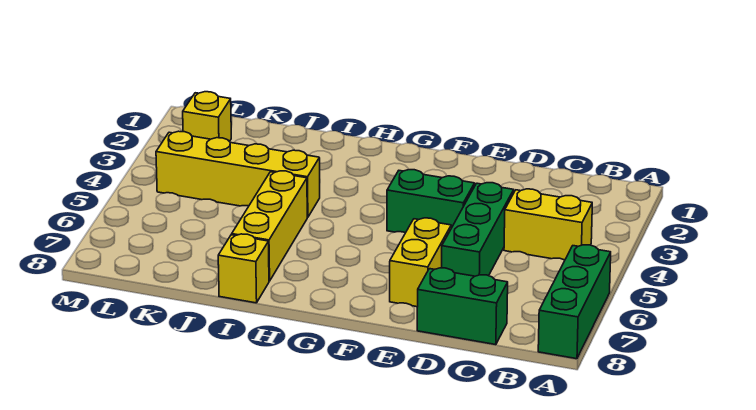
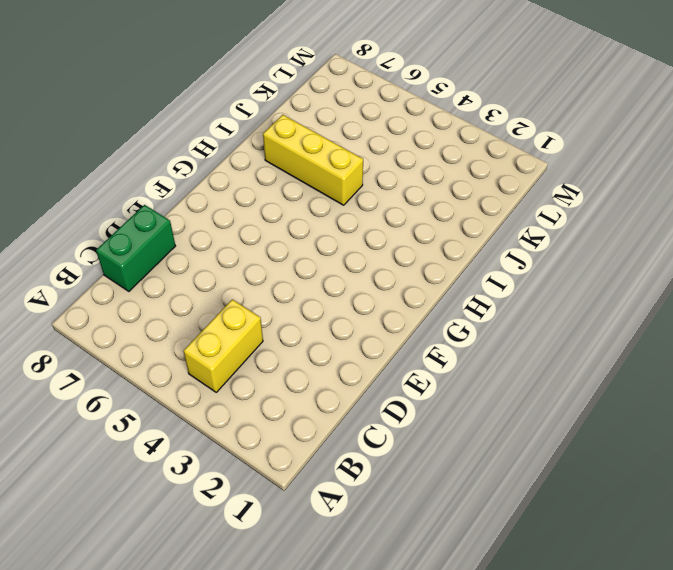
none -> green 1x3 brick [538,245,611,359]
none -> green 1x3 brick [442,183,514,276]

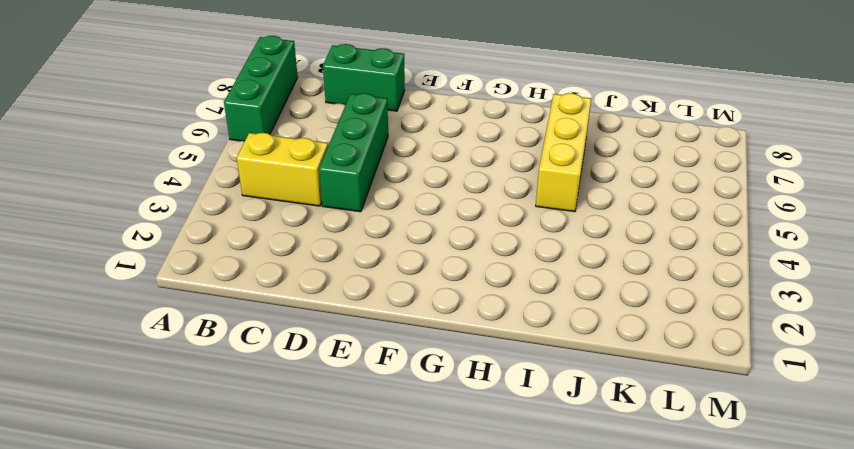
none -> green 1x2 brick [387,170,475,233]
none -> yellow 1x2 brick [390,218,451,307]

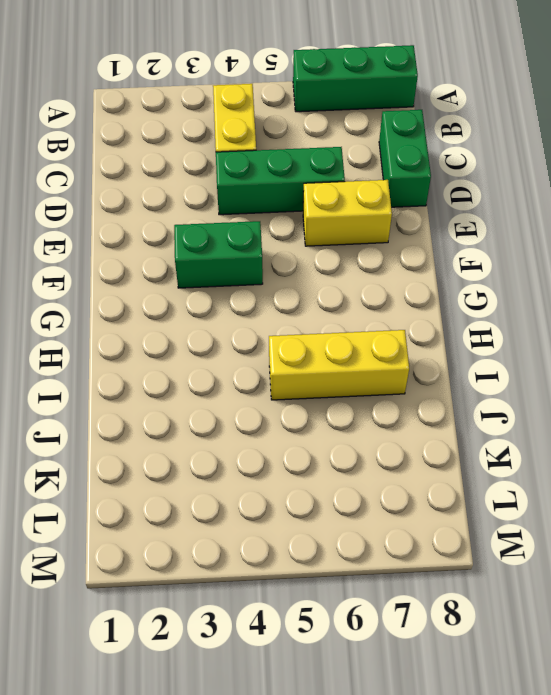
green 1x2 brick [174,221,263,288] -> green 1x2 brick turned to [387,170,475,233]
none -> yellow 1x4 brick [156,131,320,217]
none -> yellow 1x1 brick [218,234,269,303]

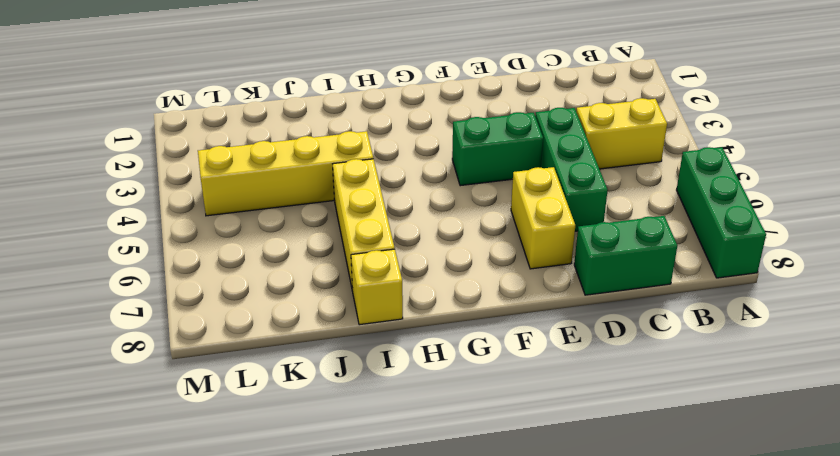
none -> yellow 1x1 brick [183,92,231,142]

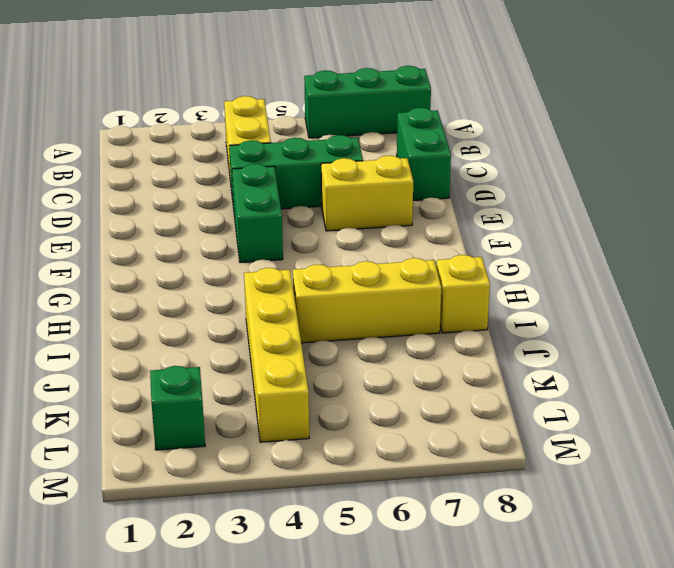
green 1x1 brick [150,366,205,450] -> yellow 1x1 brick [183,92,231,142]

